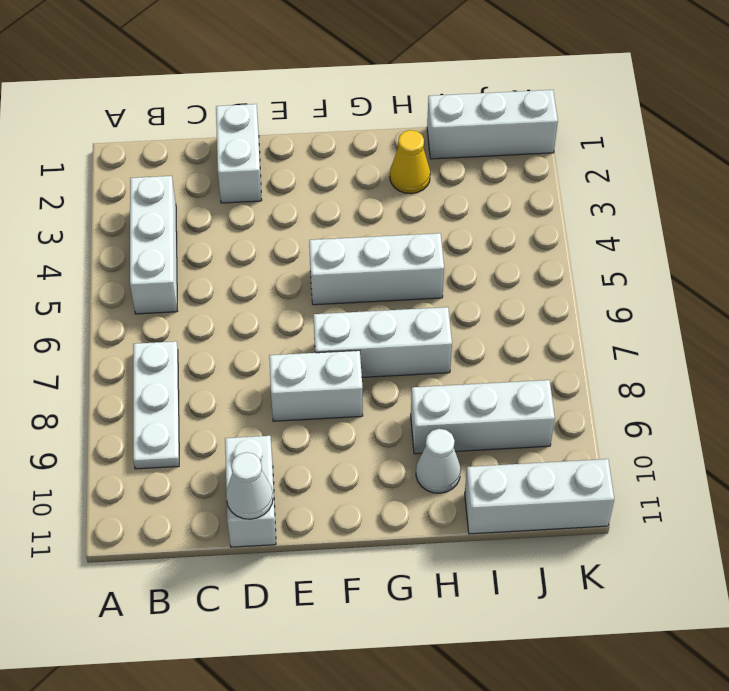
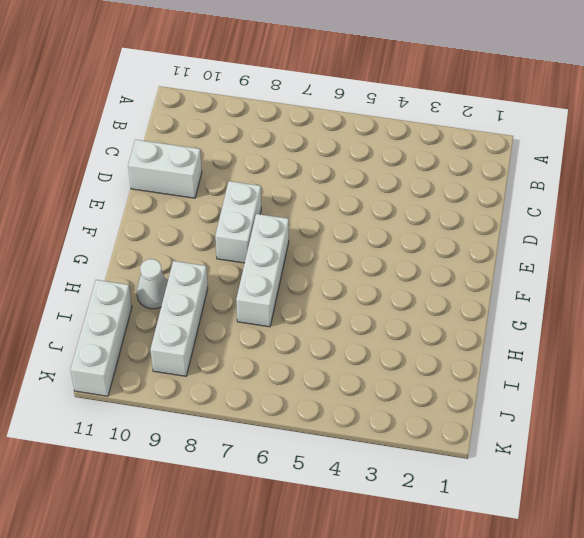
none -> white 1x3 brick [130,176,177,314]
none -> white 1x3 plate [133,341,179,469]
none -> white 1x2 brick [216,104,262,203]

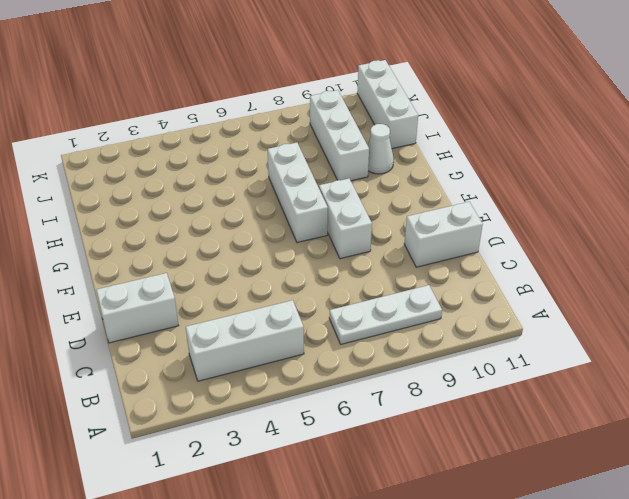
none -> white 1x3 brick [309,233,444,305]
none -> yellow 1x1 cone [390,130,430,194]
none -> white 1x3 brick [427,90,558,159]

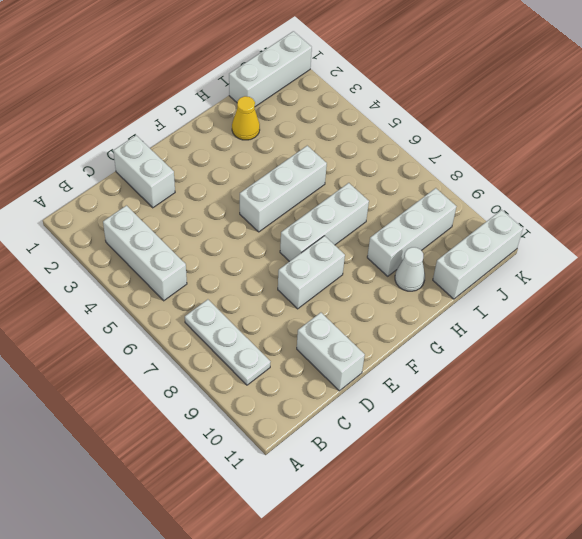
none -> white 1x1 cone [226,452,273,519]

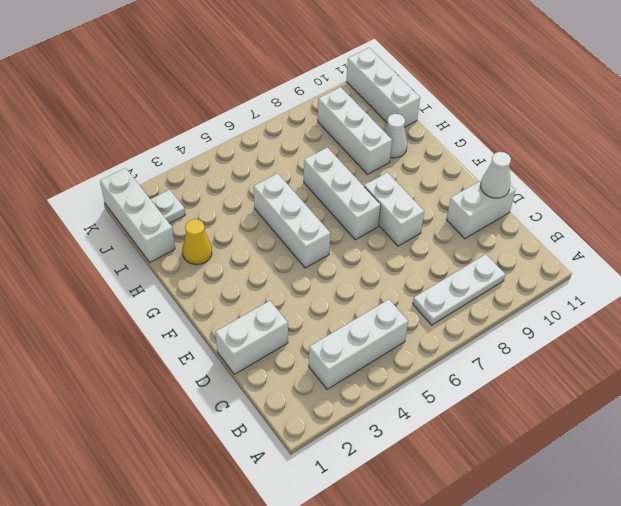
white 1x1 plate [151,190,185,224] -> none

